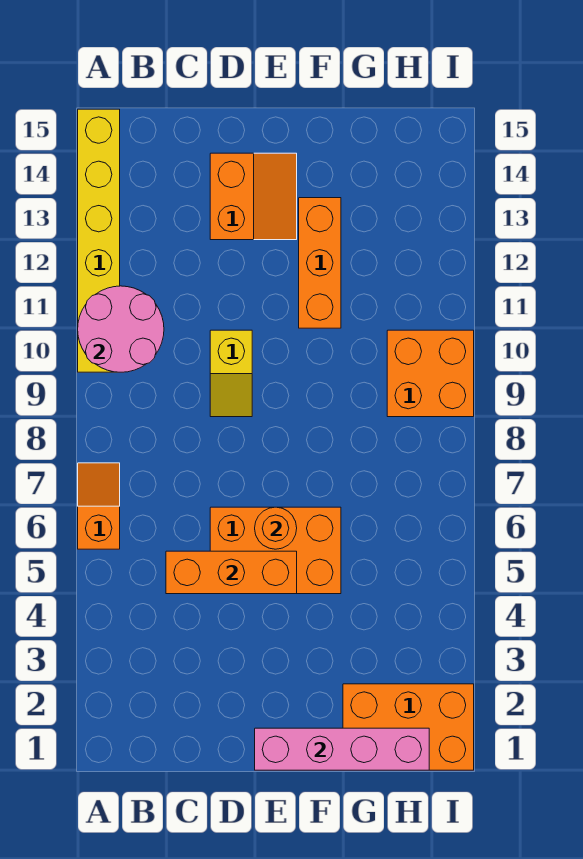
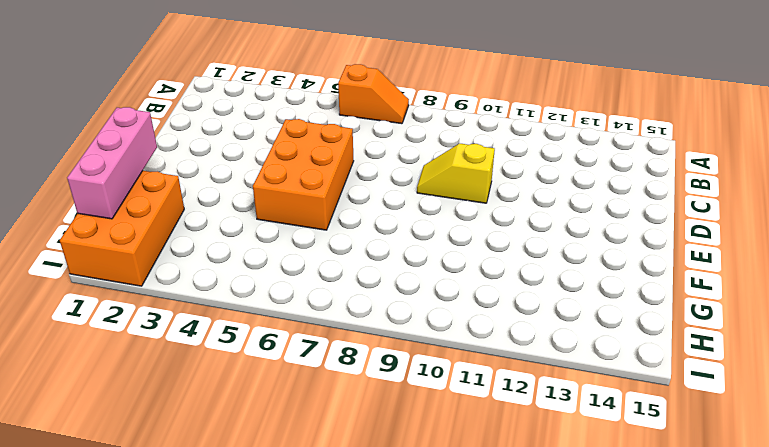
pink 1x3 brick [67,107,157,219] -> pink 1x4 brick [255,728,429,770]
none -> yellow 1x6 brick [78,109,120,372]
none -> orange 2x2 slope [210,153,297,240]
none -> orange 1x3 brick [299,198,341,328]

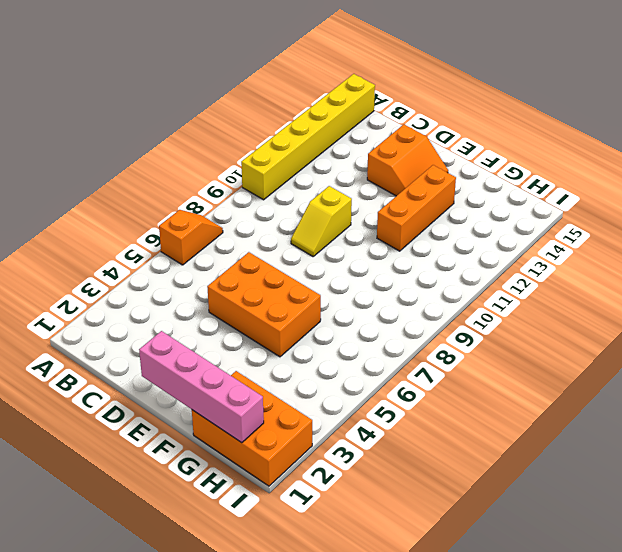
none -> orange 2x2 brick [387,330,474,417]
none -> pink 2x2 round brick [78,286,164,372]
none -> orange 1x3 brick [166,551,297,594]

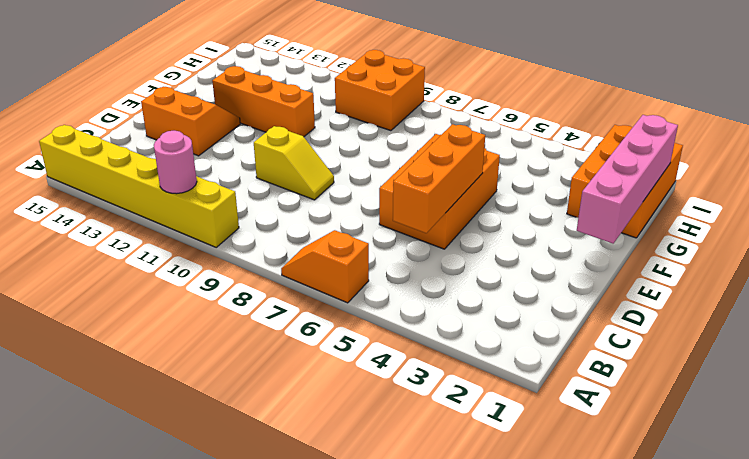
pink 1x1 round brick [154,131,197,194] -> pink 2x2 round brick [78,286,164,372]
none -> orange 1x1 round brick [255,507,297,549]

